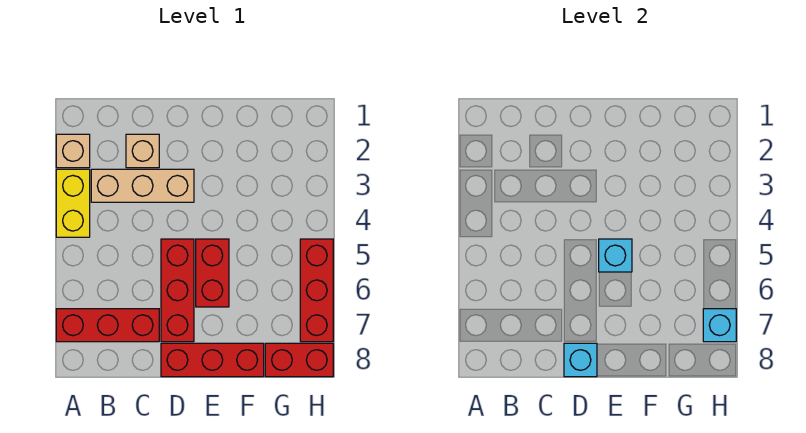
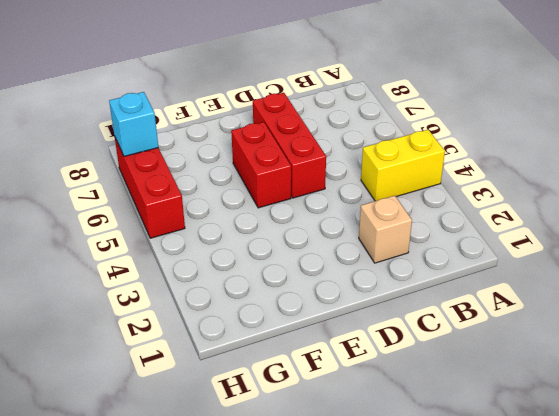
yellow 1x2 brick [361,130,445,201] -> yellow 1x2 brick turned to [56,169,90,237]
none -> tan 1x1 brick [56,134,90,168]
none -> red 1x3 brick [56,309,159,342]
none -> tan 1x3 brick [91,169,194,202]

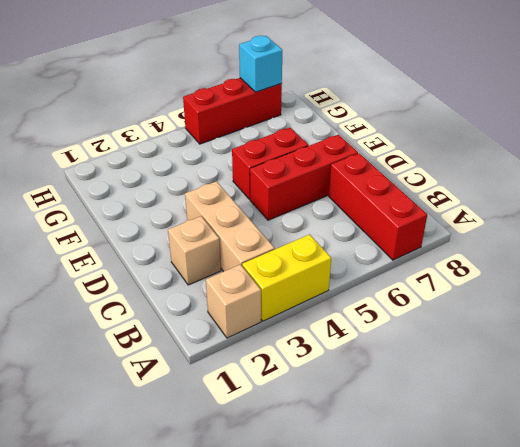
none -> red 1x3 brick [161,343,264,377]
none -> red 1x2 brick [265,343,333,377]
none -> cyan 1x1 brick [564,343,597,377]

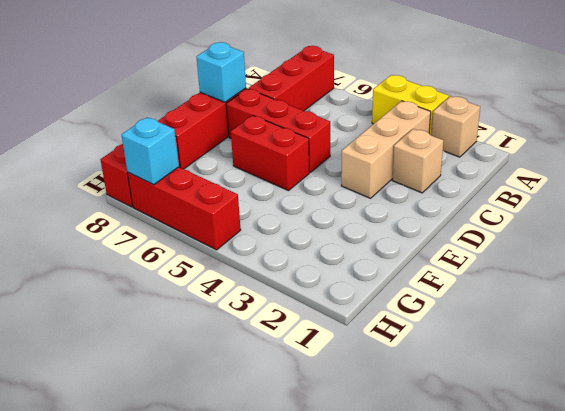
none -> cyan 1x1 brick [599,239,632,272]

